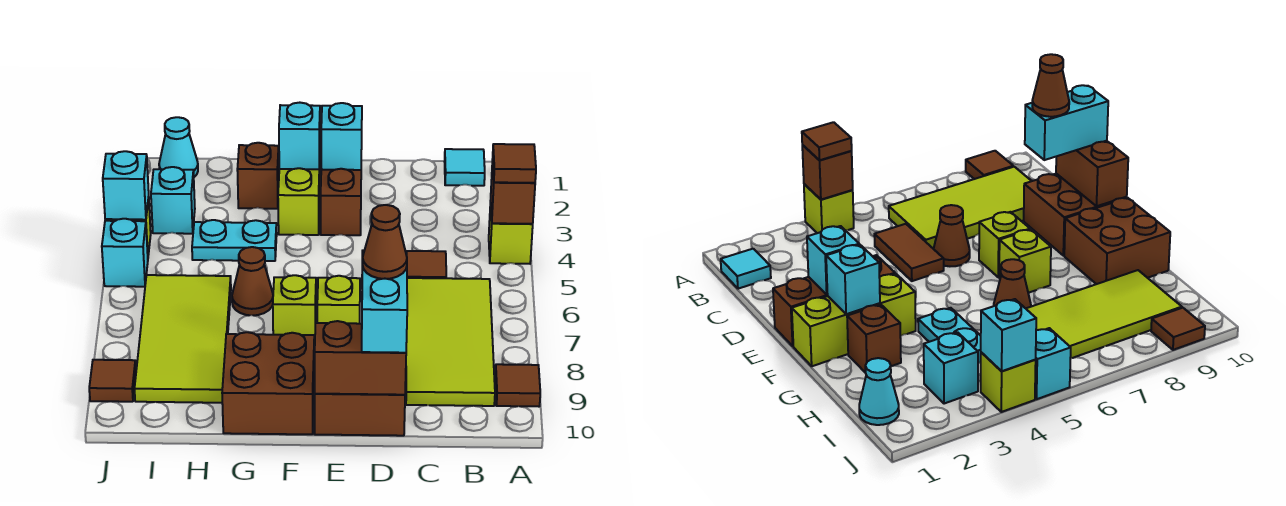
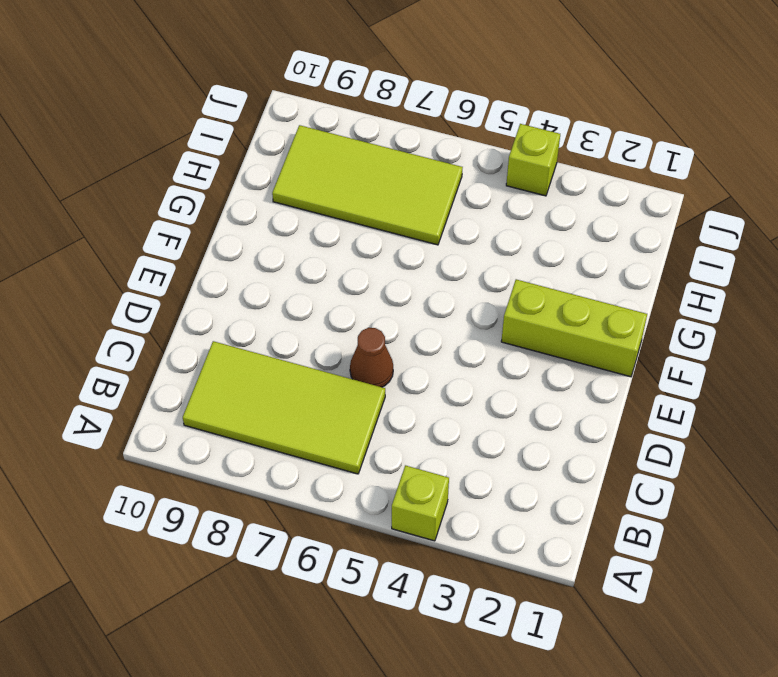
none -> brown 1x1 tile [495,364,540,407]
none -> cyan 1x1 tile [445,149,485,186]
none -> brown 1x2 tile [362,250,446,278]

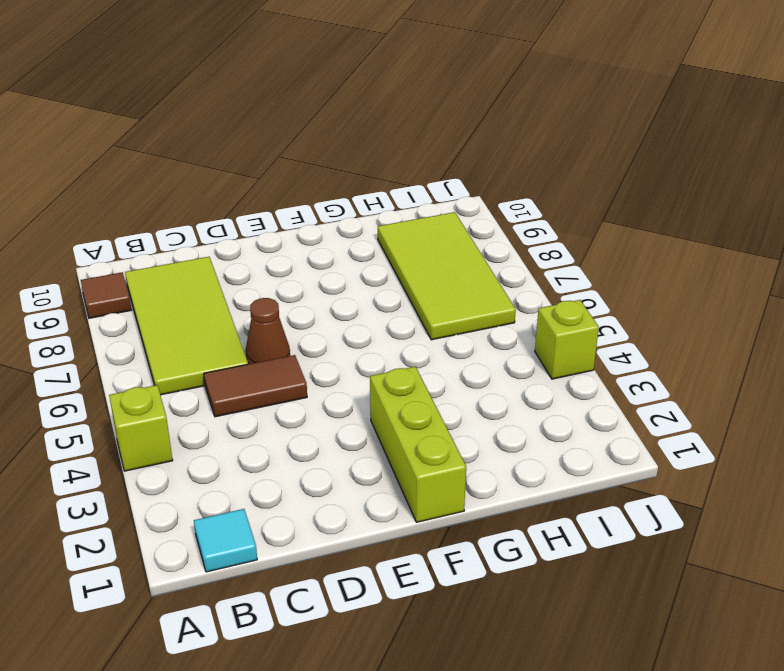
none -> brown 2x2 brick [315,394,405,436]
none -> brown 1x3 brick [321,169,361,235]
none -> lime 1x1 brick [317,276,360,324]

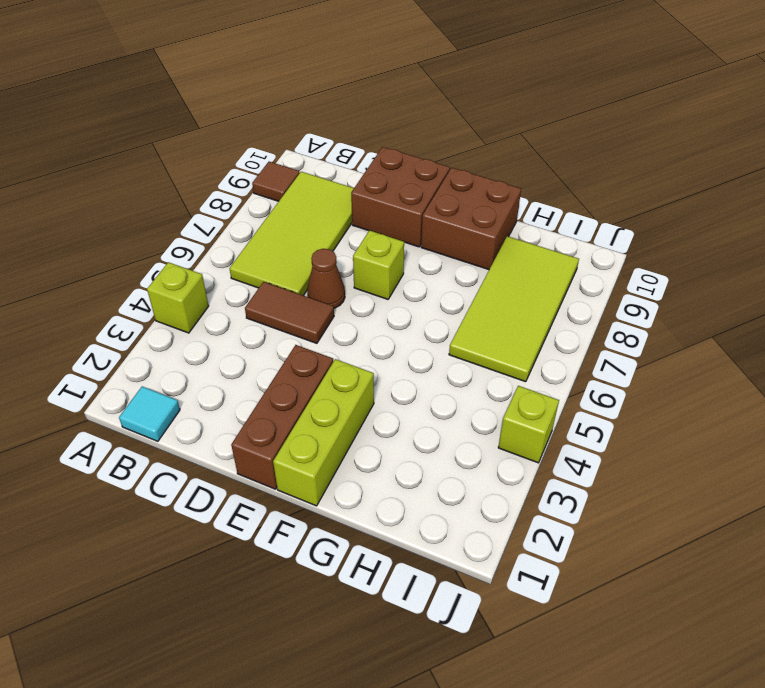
none -> lime 1x1 brick [273,275,316,345]
none -> brown 1x1 brick [237,143,279,209]
none -> cyan 1x2 plate [192,220,277,261]

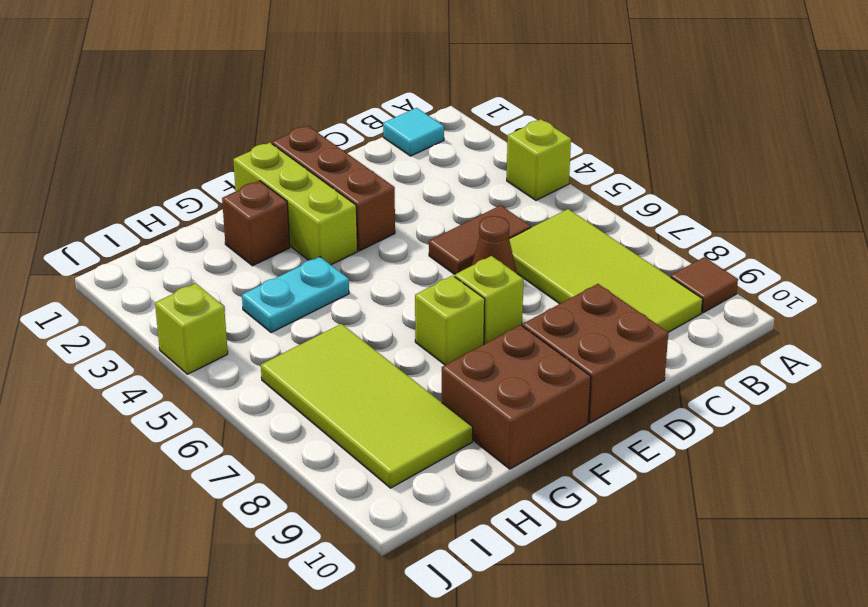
none -> brown 1x1 cone [232,247,273,315]
none -> cyan 1x1 cone [159,117,198,177]
none -> cyan 1x1 brick [151,167,195,234]

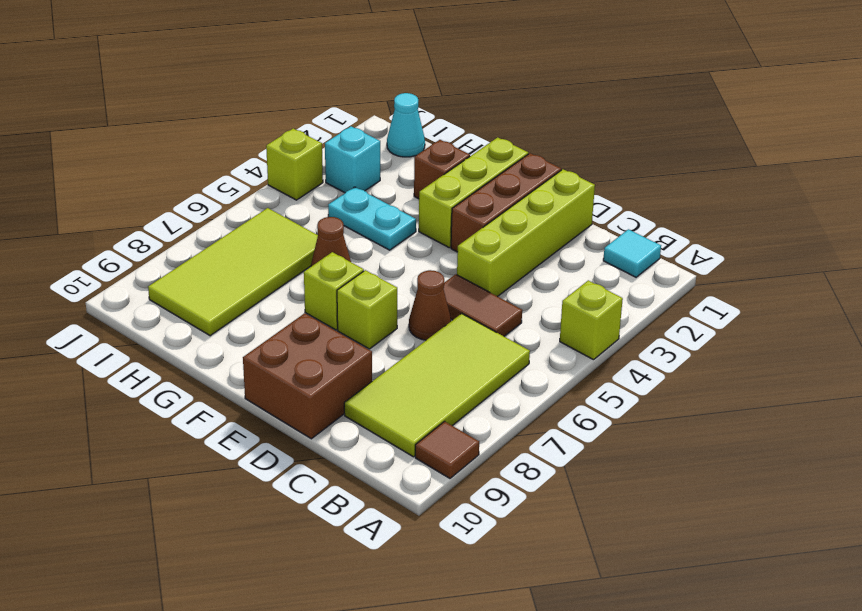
lime 1x4 brick [457,169,595,297] -> none
none -> brown 2x2 brick [222,332,314,434]
none -> cyan 1x1 brick [102,219,148,287]
none -> brown 1x1 tile [89,360,136,402]

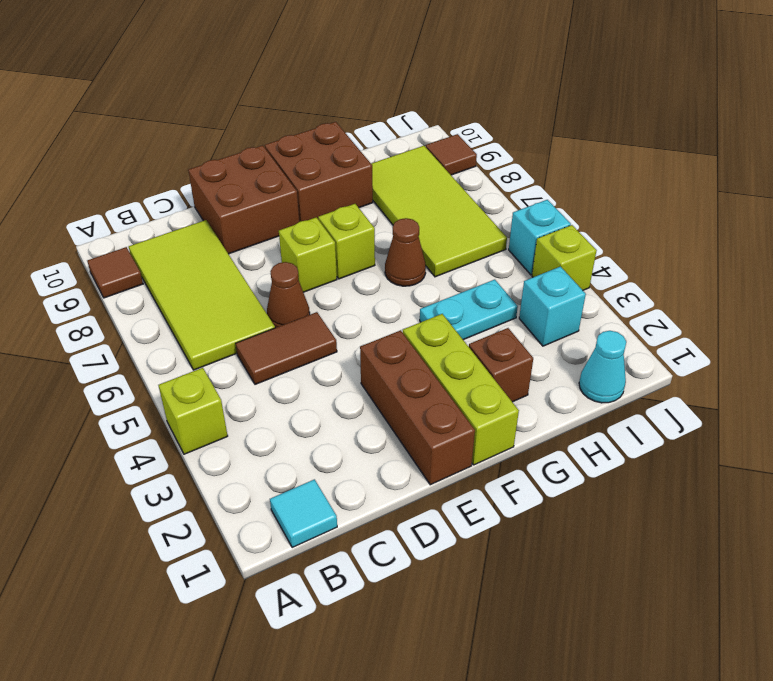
none -> brown 1x1 brick [491,159,535,224]
none -> brown 1x2 brick [315,321,406,395]
none -> cyan 1x1 brick [321,103,362,170]

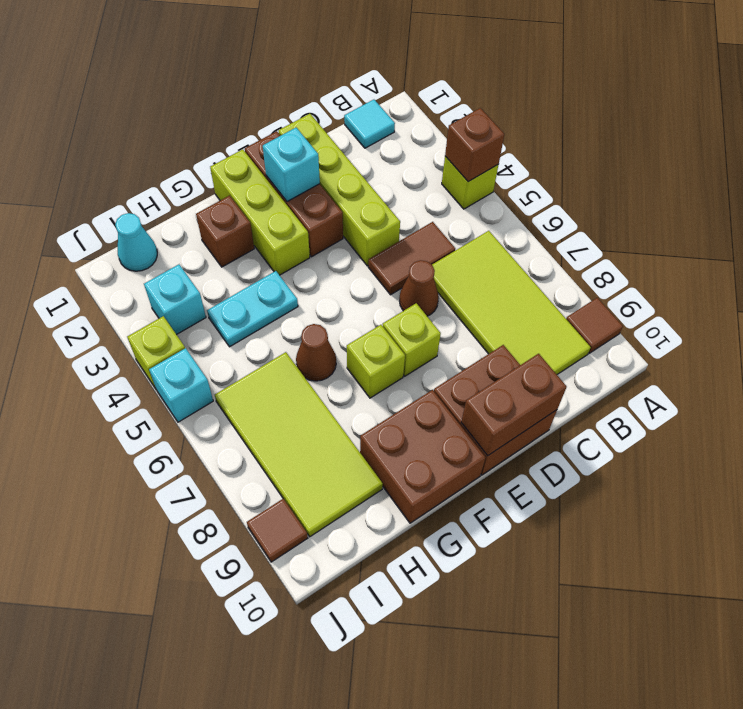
lime 1x4 brick [279,114,400,266] -> none
none -> cyan 1x1 brick [279,103,320,169]
none -> cyan 1x1 brick [103,151,149,220]
none -> brown 1x1 tile [493,144,536,183]

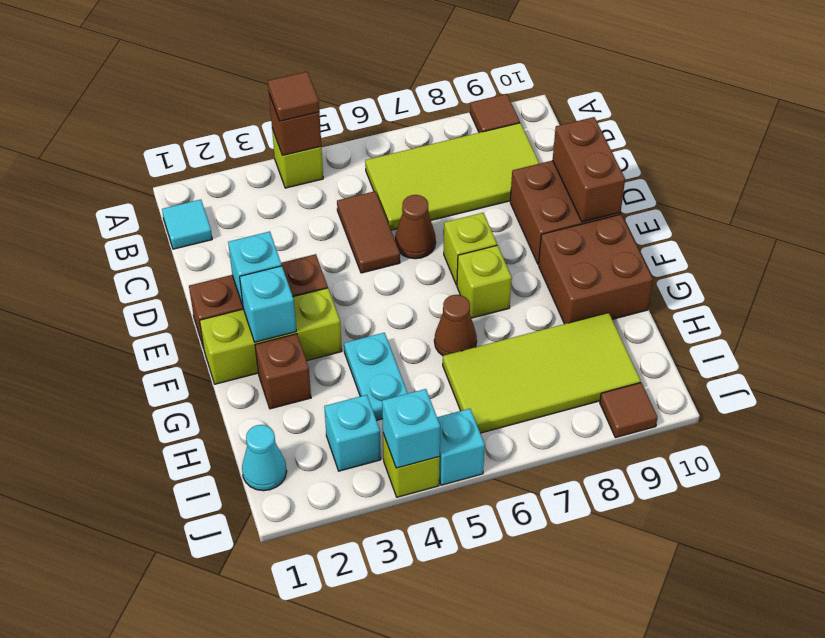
none -> cyan 1x2 brick [362,251,407,353]
none -> brown 1x1 cone [362,205,407,279]

